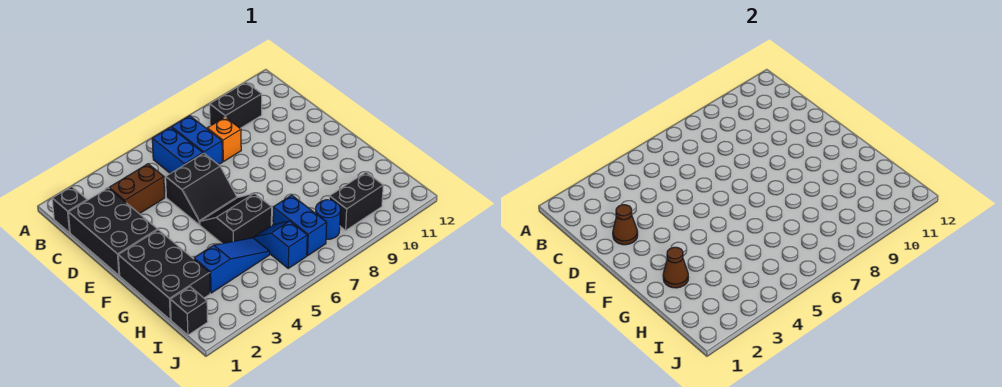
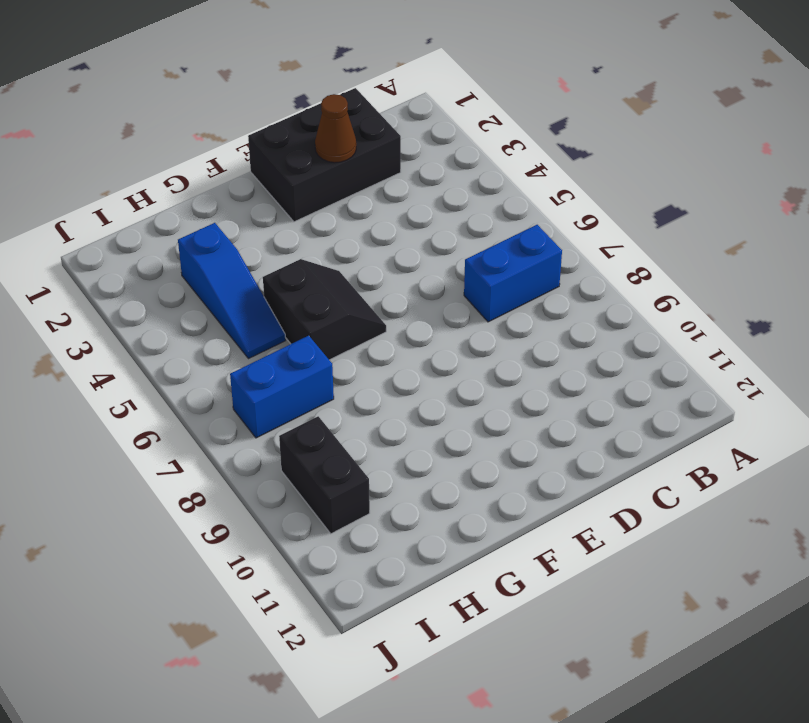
none -> black 1x1 brick [52,187,87,233]
none -> blue 1x2 brick [152,127,203,174]
none -> black 1x2 brick [210,82,262,128]

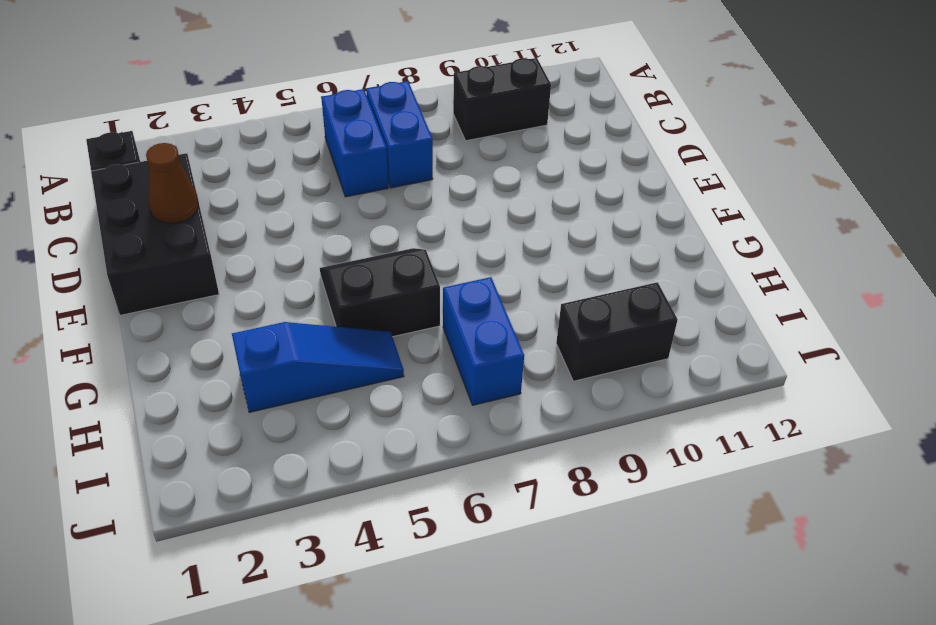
none -> brown 1x2 brick [109,164,165,214]
none -> orange 1x1 brick [207,117,241,162]
none -> black 2x2 slope [166,153,237,225]

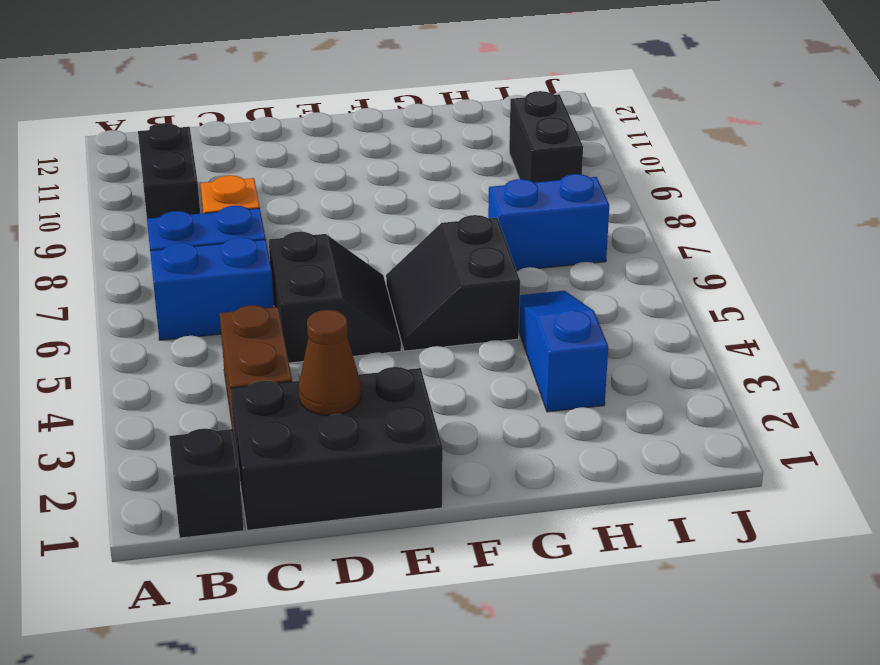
none -> black 2x3 brick [118,230,210,320]
none -> blue 1x2 slope [254,221,307,268]
none -> black 1x1 brick [170,287,208,335]

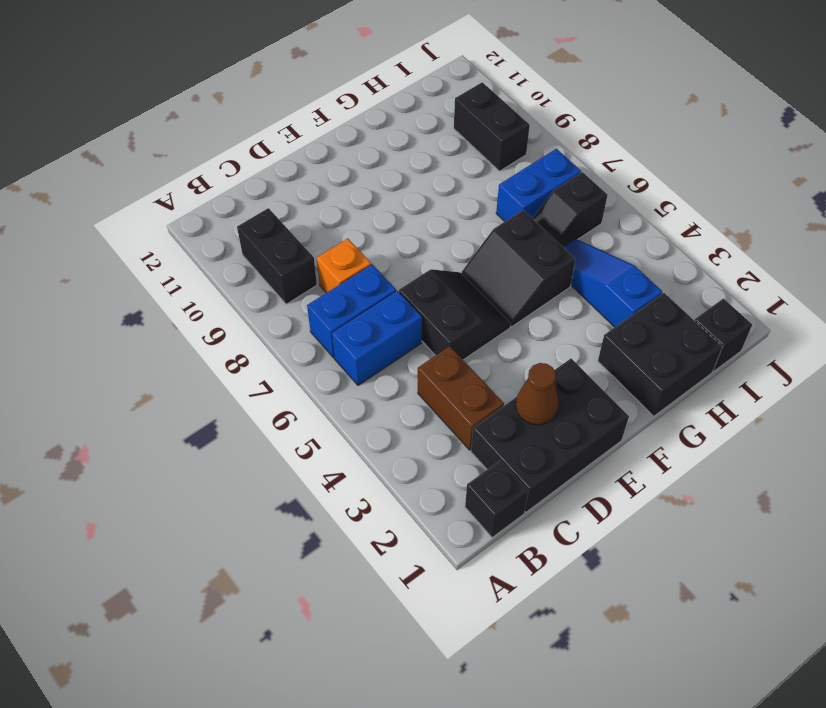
black 2x2 brick [598,293,723,416] -> black 2x3 brick [118,230,210,320]
black 1x2 slope [533,172,608,247] -> blue 1x2 slope [254,221,307,268]
none -> blue 1x1 round brick [316,200,340,239]
none -> brown 1x1 cone [663,247,688,288]

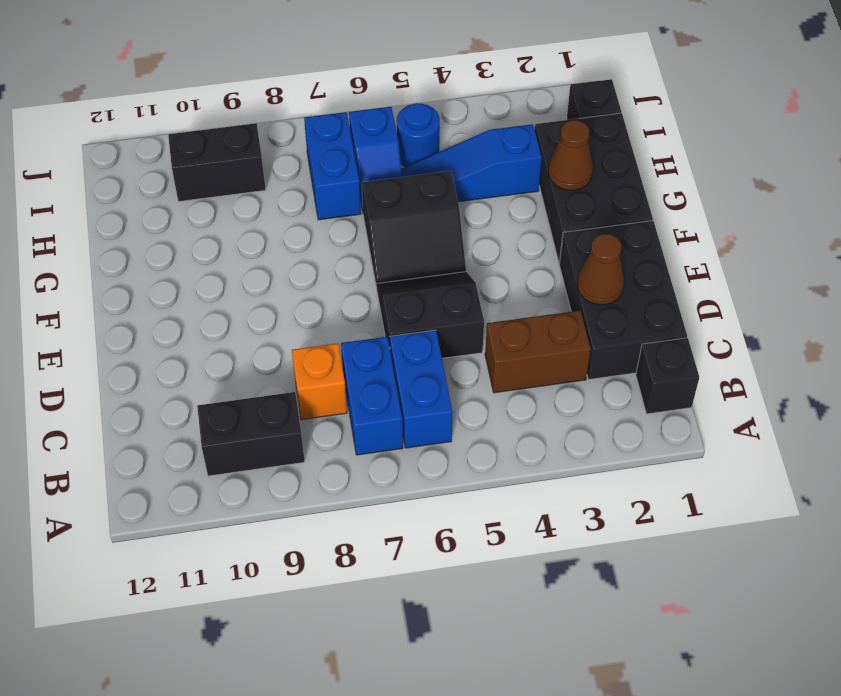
blue 1x1 round brick [397,103,440,167] -> blue 1x1 round brick moved to [316,200,340,239]

